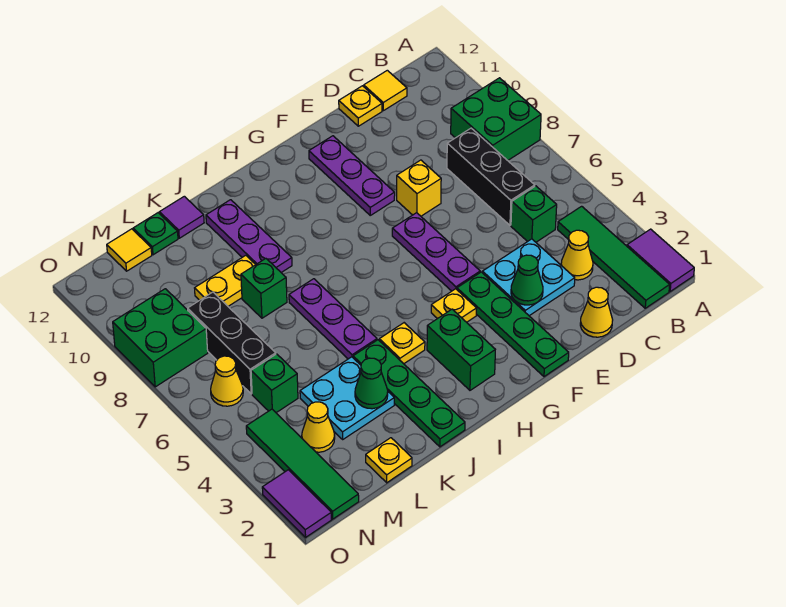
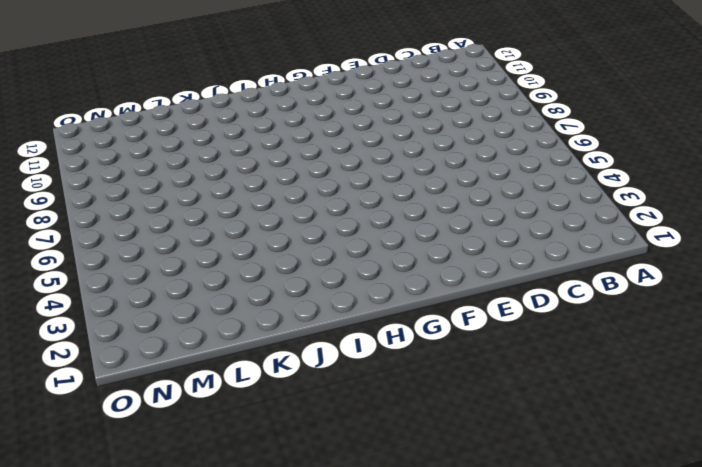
none -> purple 1x2 tile [627,229,694,291]
none -> green 2x2 brick [451,78,541,160]
none -> green 1x4 tile [558,206,670,308]
none -> yellow 1x1 cone [561,230,593,280]

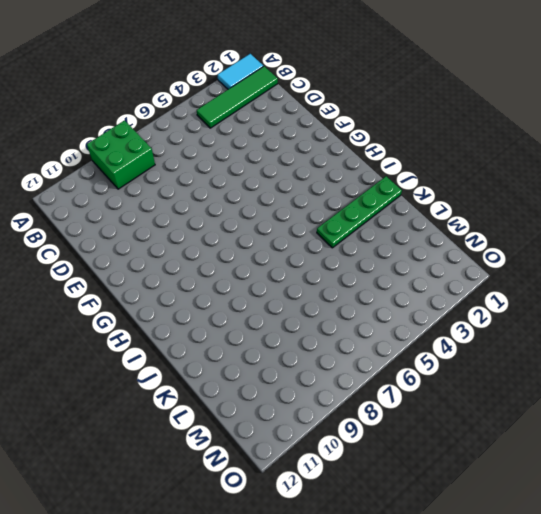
cyan 1x2 tile [218,54,263,89] -> purple 1x2 tile [627,229,694,291]
none -> yellow 1x1 cone [561,230,593,280]
none -> green 1x1 brick [511,186,557,242]
none -> black 1x3 brick [447,128,535,225]
none -> yellow 1x1 tile [364,70,407,111]

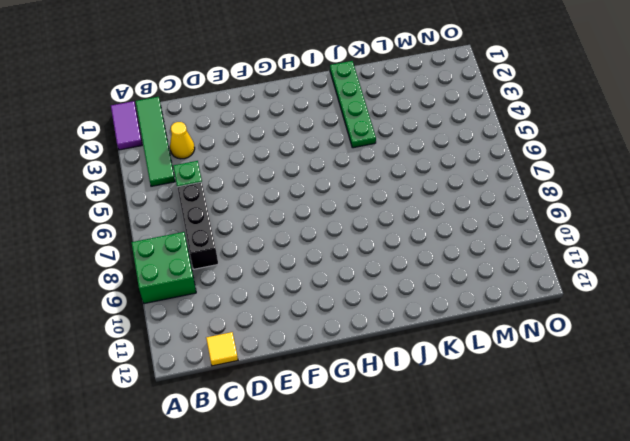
none -> yellow 1x1 cone [580,287,613,337]
none -> cyan 2x2 plate [482,239,575,316]
none -> yellow 1x1 plate [339,86,382,126]
none -> yellow 1x1 brick [397,160,441,216]

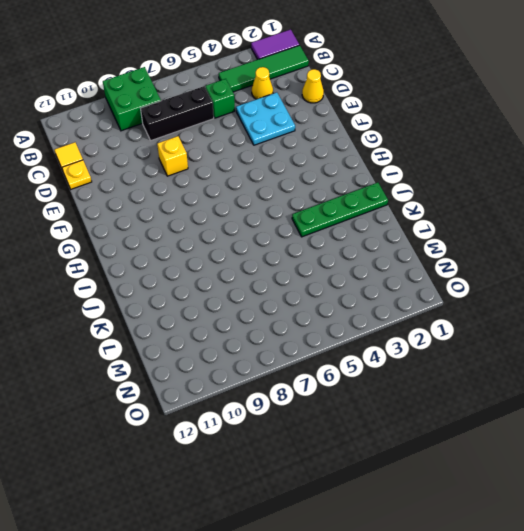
none -> green 1x4 plate [457,272,569,377]
none -> purple 1x3 plate [392,213,480,291]
none -> purple 1x3 plate [309,136,395,215]
none -> yellow 1x1 plate [431,289,477,322]

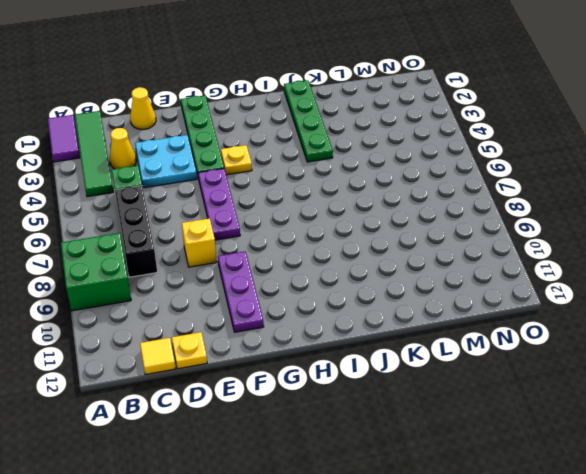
none -> green 1x2 brick [427,309,495,390]
none -> yellow 1x1 plate [379,323,425,364]
none -> purple 1x3 plate [289,279,377,359]
none -> purple 1x3 plate [206,200,292,272]

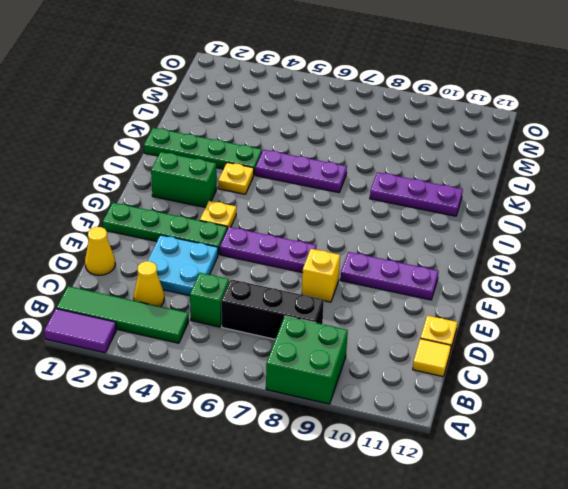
none -> cyan 2x2 plate [300,357,394,439]
none -> green 1x1 brick [241,259,287,318]
none -> yellow 1x2 plate [195,255,256,306]
none -> purple 1x1 tile [160,196,204,238]

